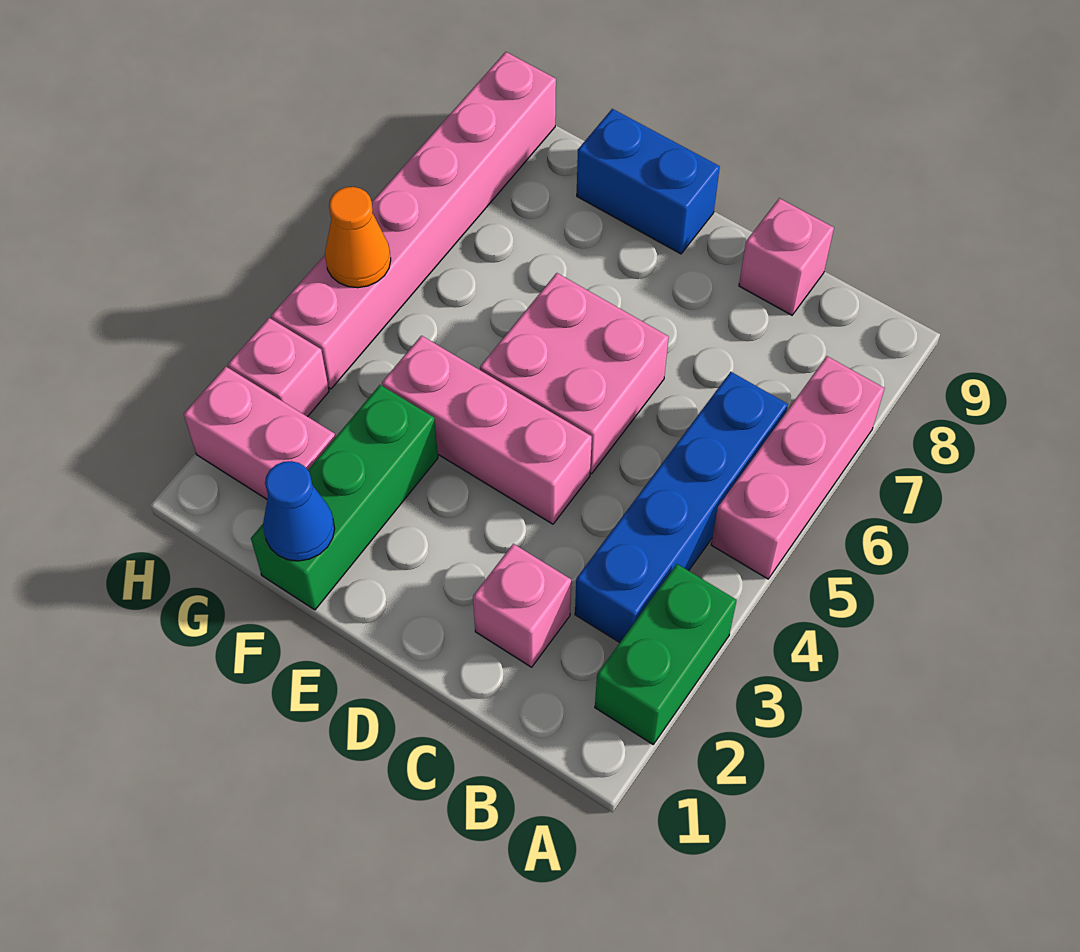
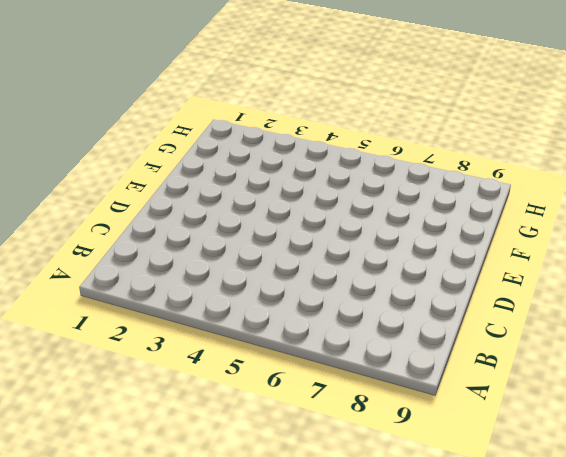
none -> green 1x2 brick [595,564,737,744]
none -> pink 1x3 brick [711,356,885,579]
none -> blue 1x4 brick [575,372,788,643]

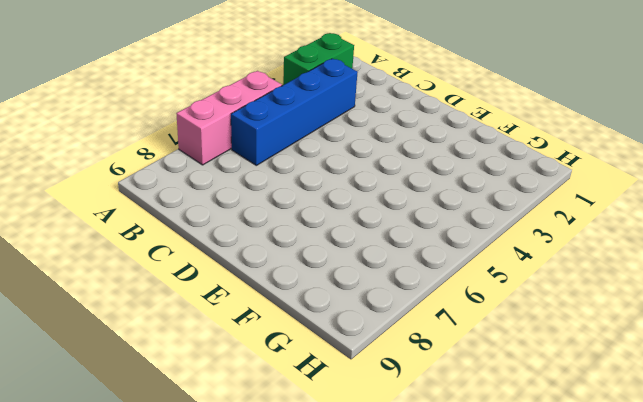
none -> pink 1x1 brick [473,544,571,667]
none -> pink 1x1 brick [739,198,834,315]
none -> pink 1x3 brick [382,336,592,524]

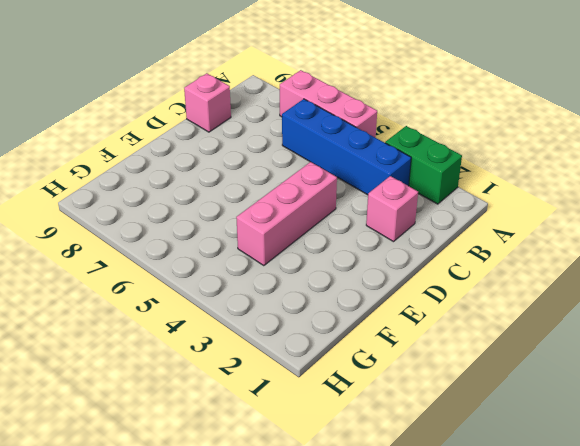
none -> pink 2x2 brick [480,273,669,474]
none -> blue 1x2 brick [577,109,720,254]
none -> green 1x3 brick [251,385,438,610]

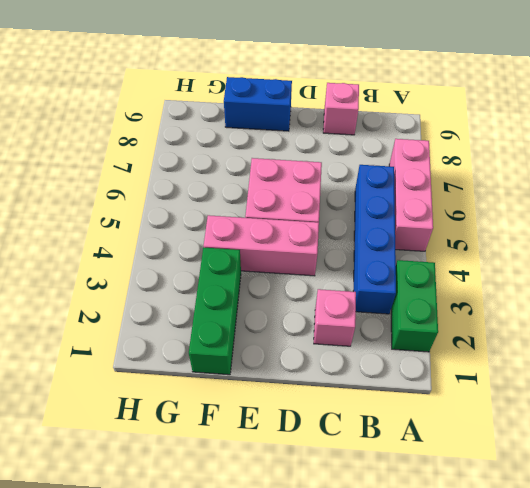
none -> pink 1x2 brick [184,367,335,499]
none -> pink 1x1 brick [228,318,329,417]
none -> pink 1x6 brick [271,52,556,389]

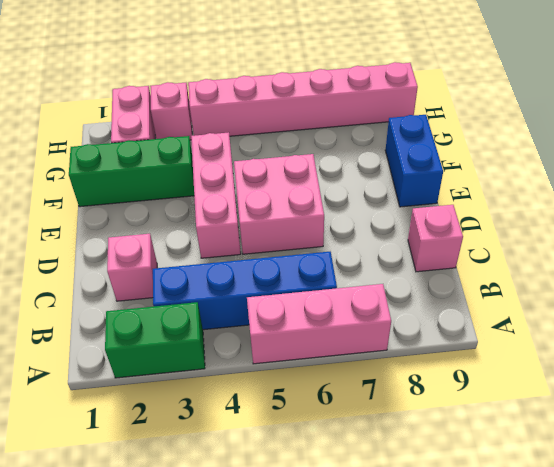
none -> blue 1x1 cone [263,461,335,561]
none -> orange 1x1 cone [325,187,391,288]

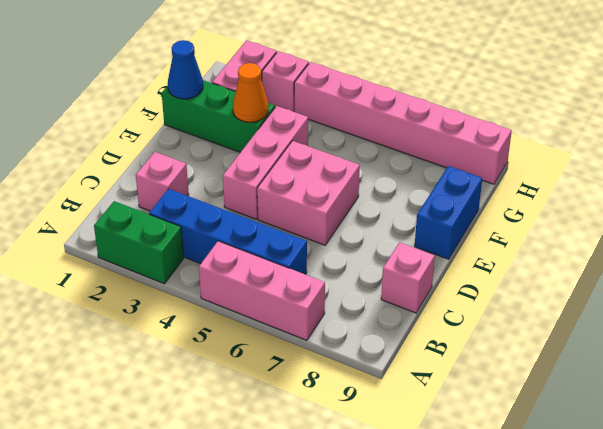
orange 1x1 cone [233,63,268,122] -> orange 1x1 cone moved to [325,187,391,288]

